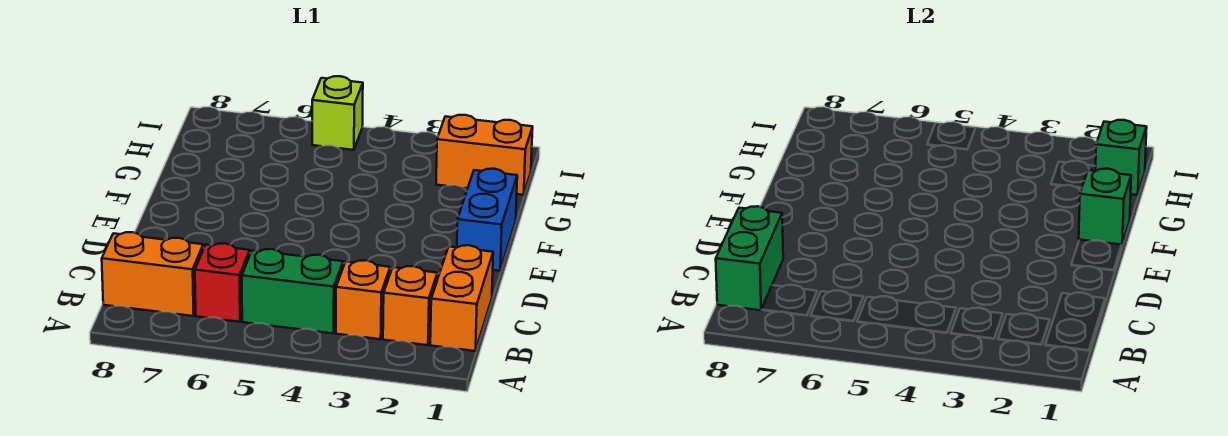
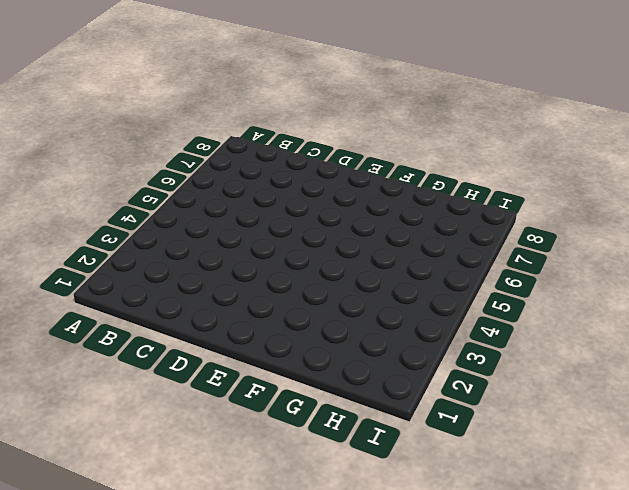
none -> orange 1x2 brick [430,245,493,351]
none -> orange 1x1 brick [383,266,437,345]
none -> orange 1x1 brick [336,260,390,339]

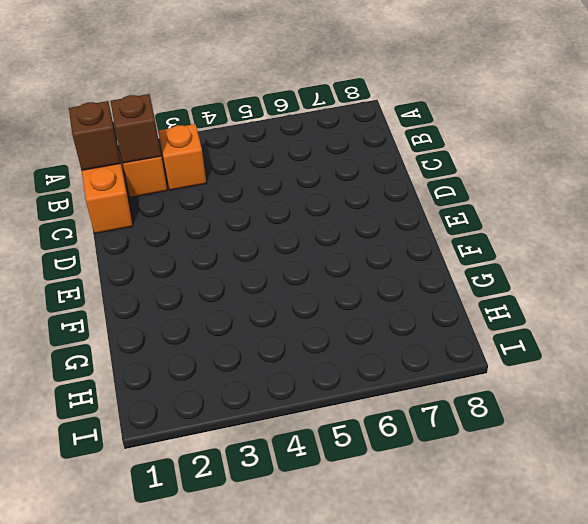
brown 1x1 brick [69,101,121,170] -> none
brown 1x1 brick [110,94,161,163] -> none
none -> green 1x2 brick [242,249,343,333]
none -> red 1x1 brick [195,243,250,322]
none -> orange 1x2 brick [102,232,203,316]

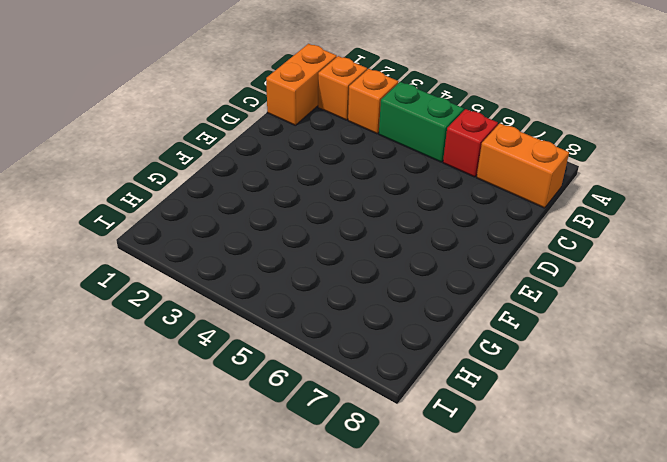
none -> blue 1x2 brick [457,169,517,271]
none -> orange 1x2 brick [436,115,533,195]
none -> lime 1x1 brick [312,76,363,150]

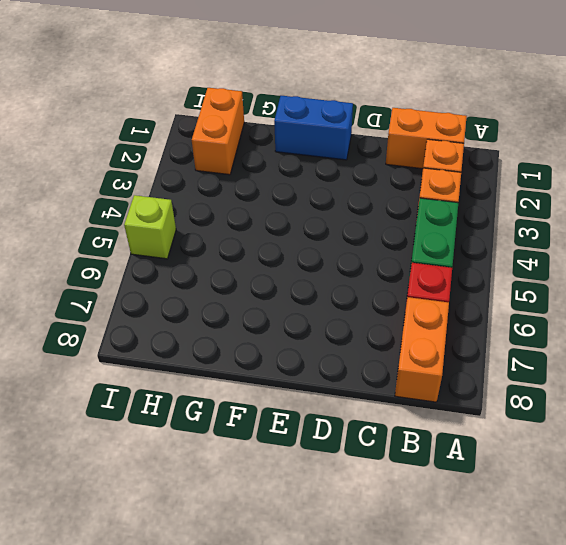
none -> green 1x2 brick [716,206,783,310]
none -> green 1x1 brick [1079,169,1131,245]
none -> green 1x1 brick [1095,120,1147,195]

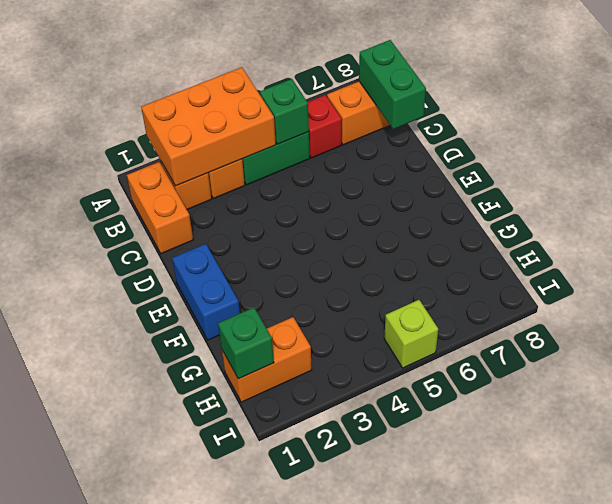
orange 2x3 brick [141,67,276,186] -> none
green 1x1 brick [260,79,309,144] -> green 1x1 brick moved to [1079,169,1131,245]

